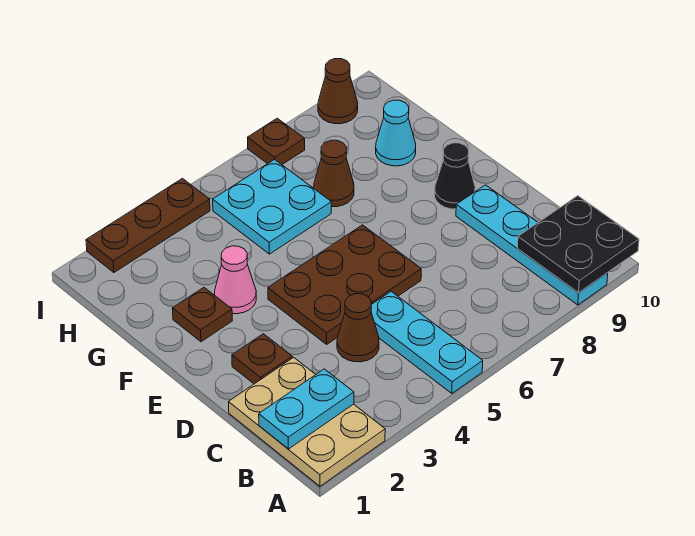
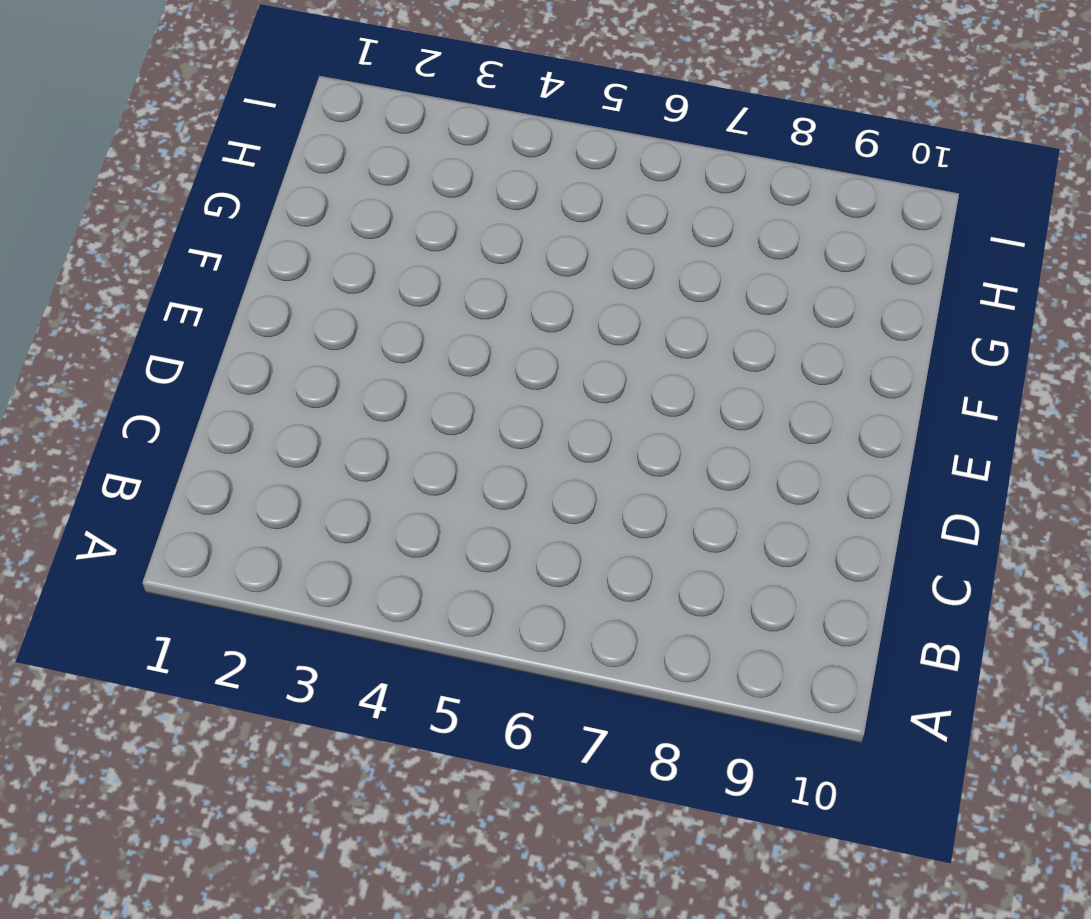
none -> tan 2x3 plate [229,357,385,486]
none -> cyan 1x3 plate [371,292,483,393]
none -> cyan 1x4 plate [456,185,608,305]

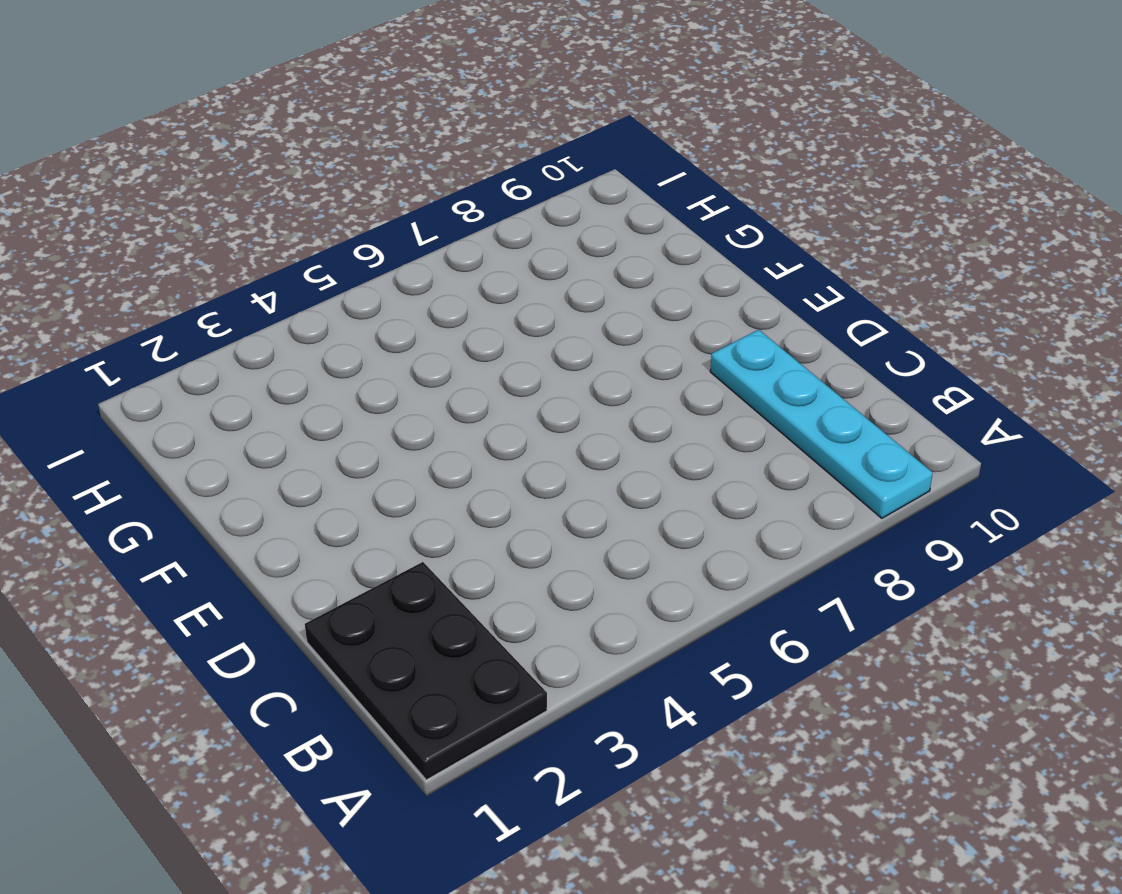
black 2x3 plate [305,562,547,780] -> tan 2x3 plate [229,357,385,486]
none -> cyan 1x3 plate [371,292,483,393]
none -> brown 1x1 cone [337,294,379,362]
none -> brown 1x1 plate [232,334,292,384]

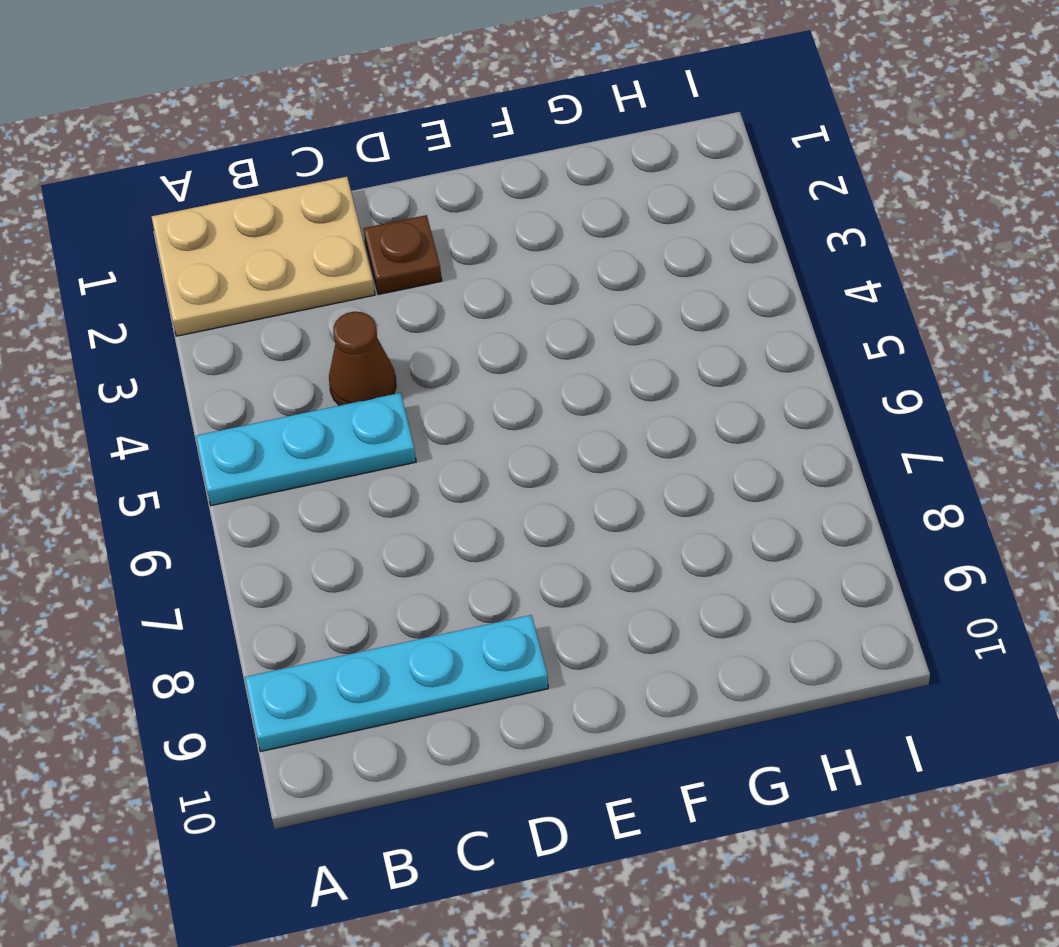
none -> brown 2x3 plate [268,225,421,344]
none -> black 1x1 cone [435,143,475,209]
none -> brown 1x1 plate [172,287,232,342]

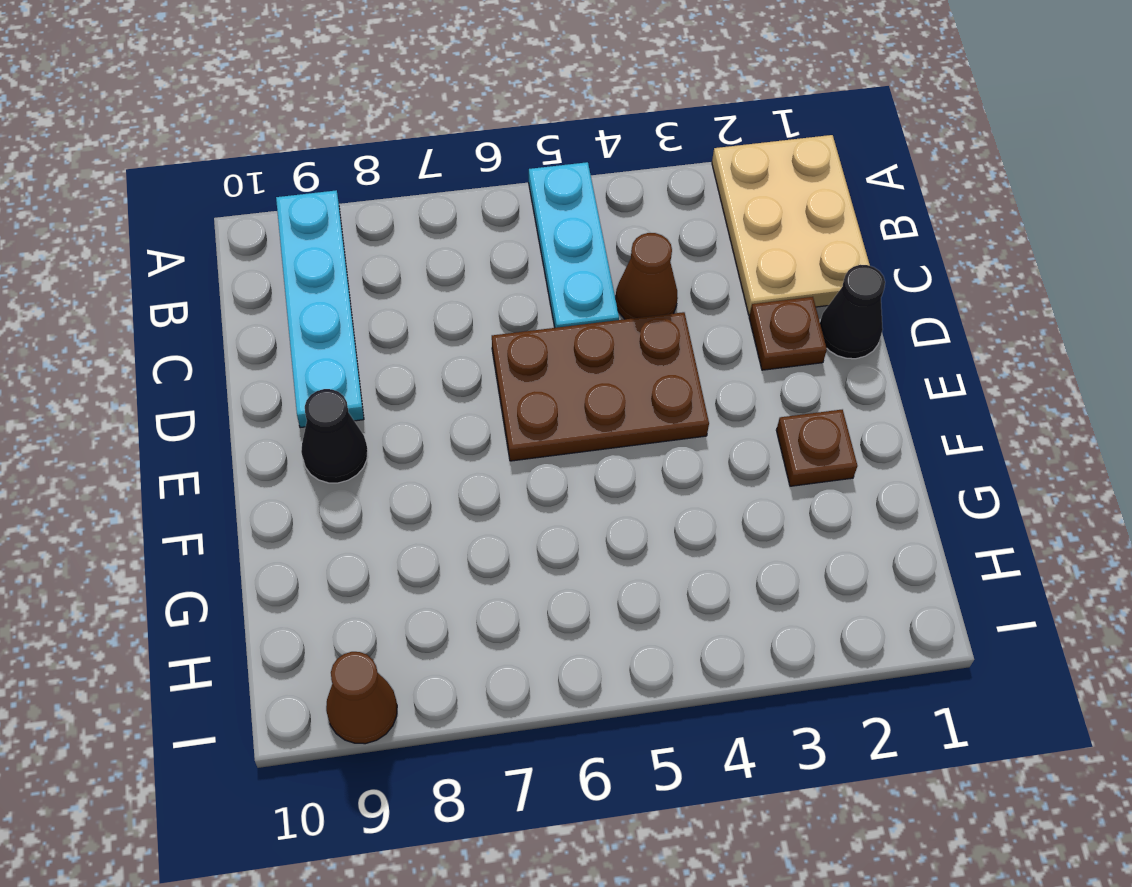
black 1x1 cone [820,265,885,359] -> none
none -> pink 1x1 cone [215,246,256,314]
none -> cyan 2x2 plate [213,159,331,254]
none -> brown 1x1 cone [314,140,354,207]

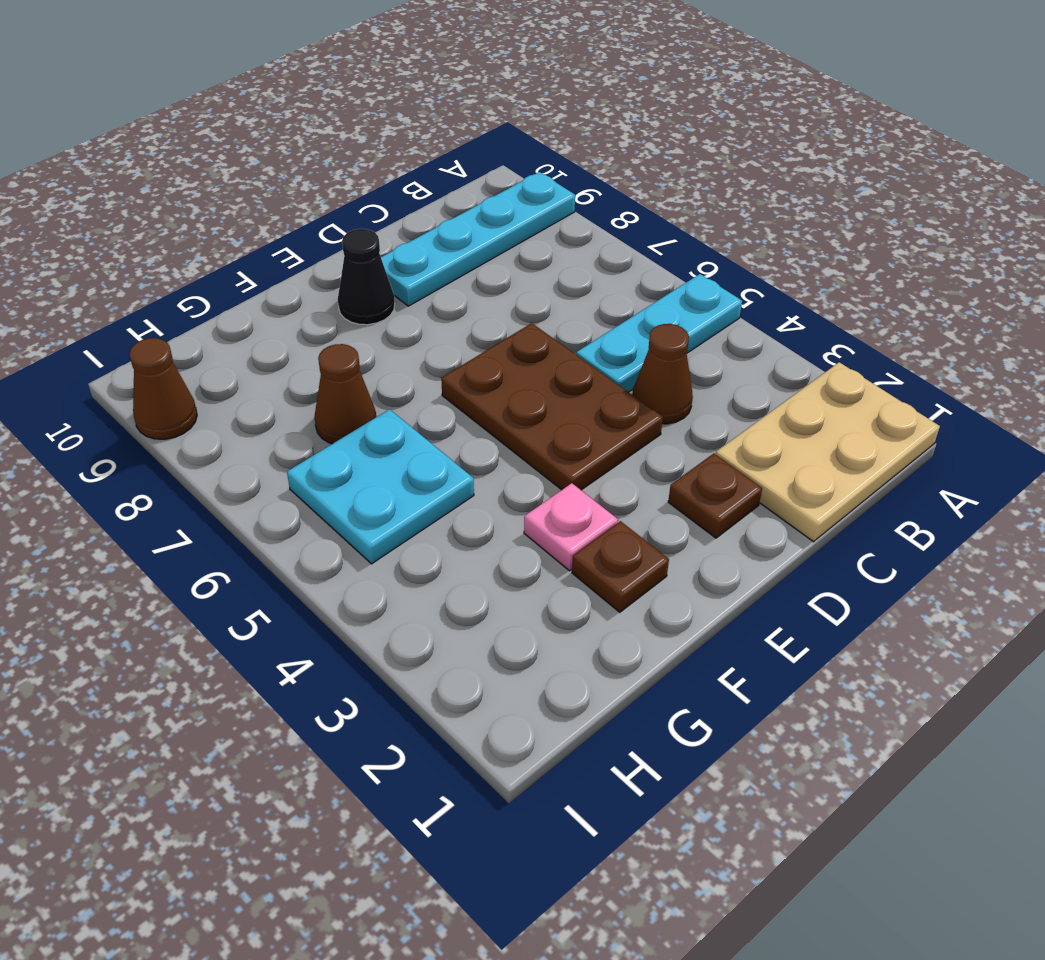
pink 1x1 plate [524,483,618,571] -> pink 1x1 cone [215,246,256,314]
none -> cyan 1x1 cone [376,100,416,166]
none -> brown 1x3 plate [86,179,210,273]
none -> brown 1x1 plate [248,118,305,164]

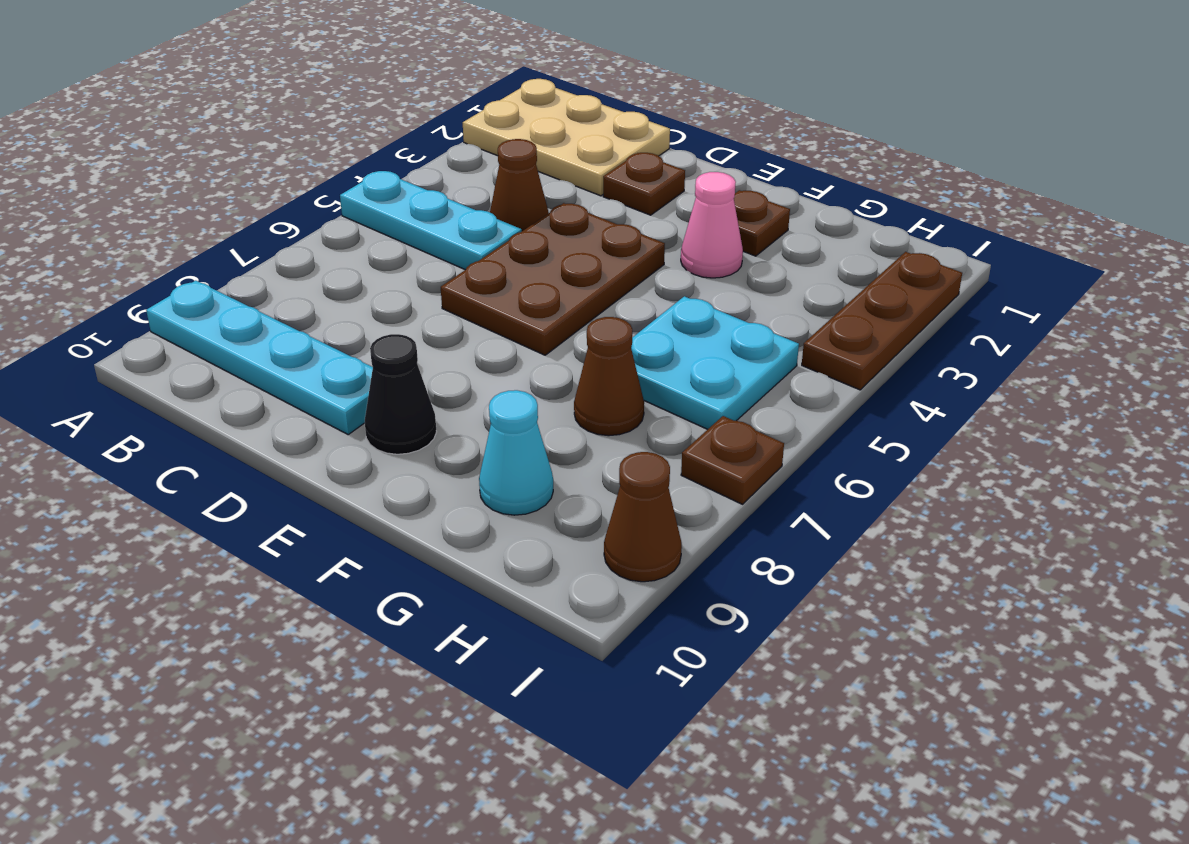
none -> black 2x2 plate [518,196,639,293]
none -> cyan 1x2 plate [259,369,354,449]

